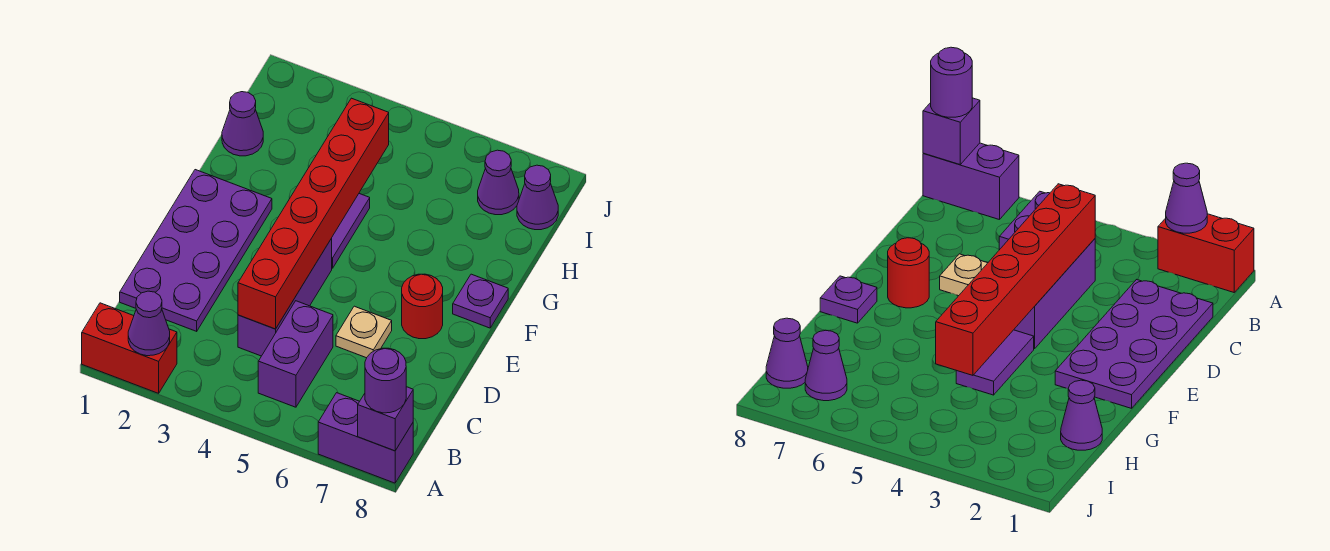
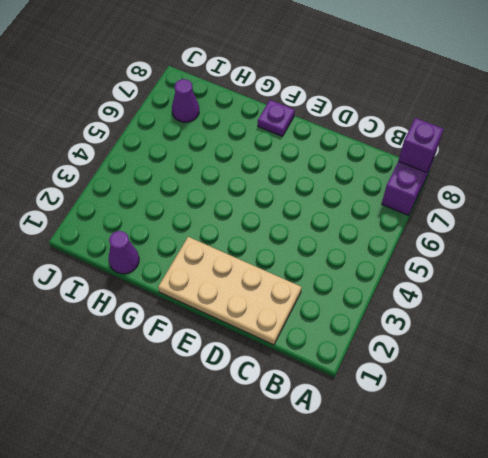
tan 2x4 plate [158,237,302,345] -> purple 2x4 plate [120,170,272,331]
none -> red 1x2 brick [82,303,177,393]
none -> purple 1x2 brick [258,301,333,407]
none -> purple 1x3 brick [238,238,332,356]

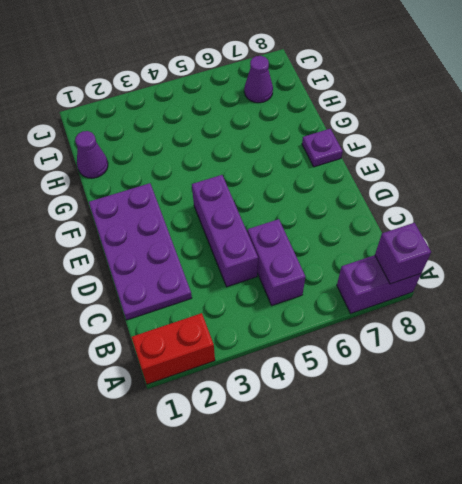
none -> tan 1x1 plate [336,306,392,358]
none -> red 1x1 round brick [402,274,443,339]
none -> purple 1x2 tile [332,194,370,268]

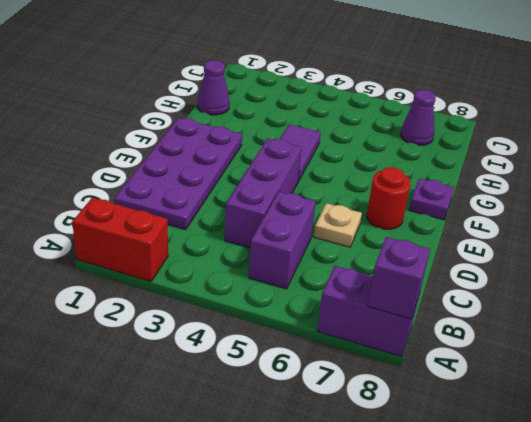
none -> purple 1x1 cone [517,165,558,230]
none -> purple 1x1 cone [128,291,170,356]
none -> red 1x6 brick [238,98,389,329]

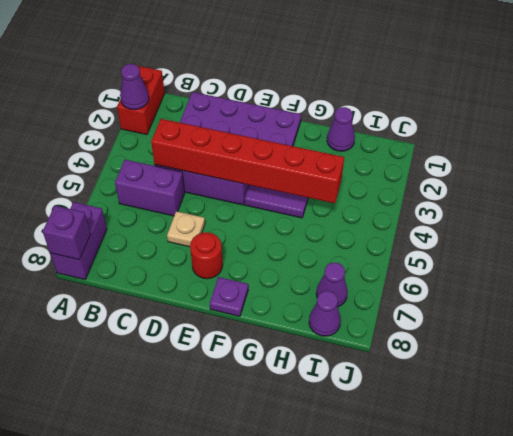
none -> purple 1x1 round brick [365,348,406,413]

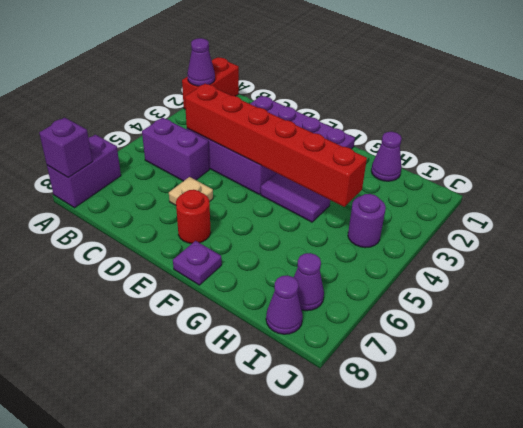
purple 1x1 round brick [348,194,386,248] -> purple 1x1 round brick moved to [365,348,406,413]

